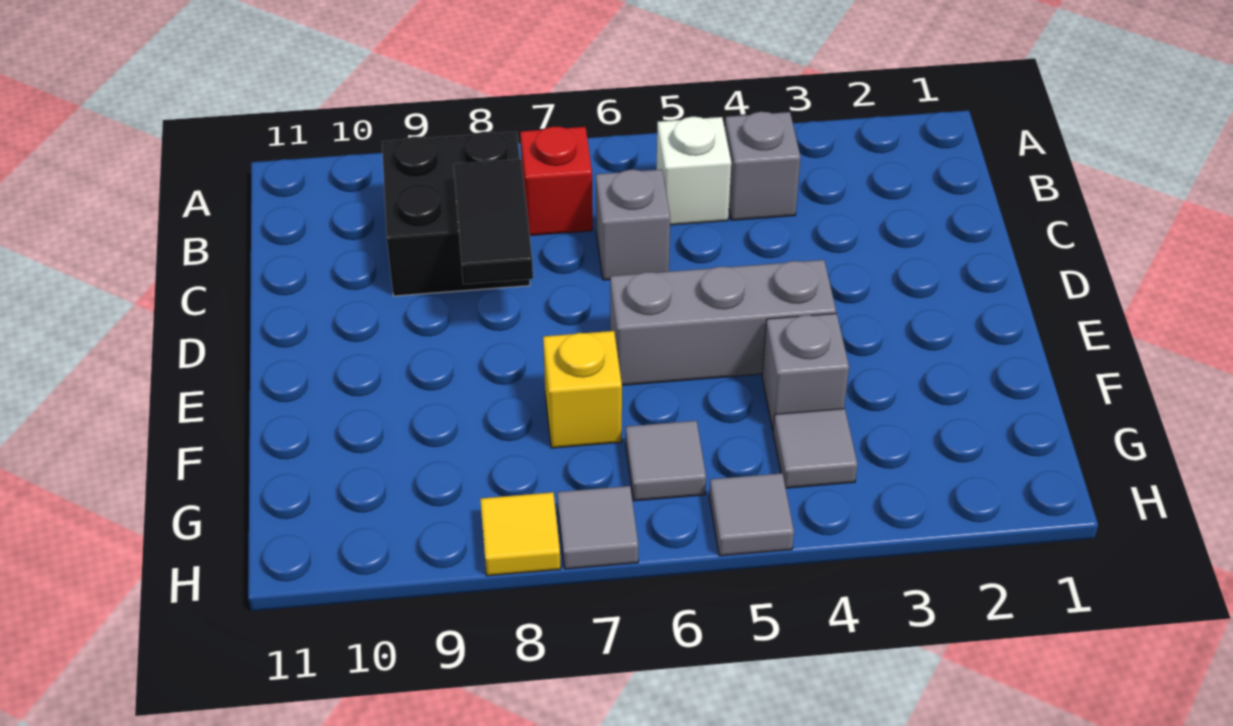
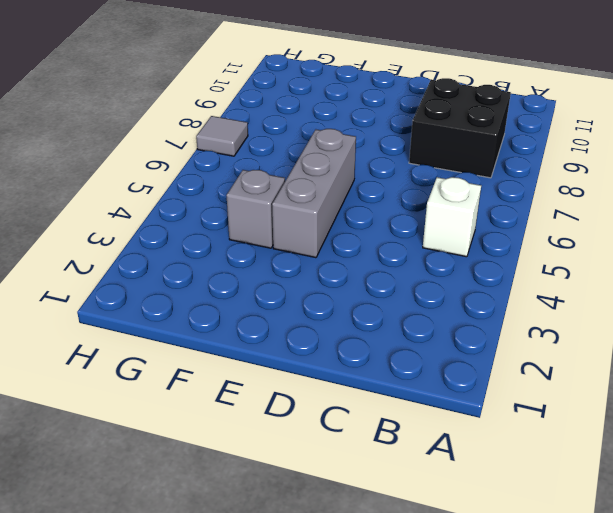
none -> grey 1x1 brick [725,112,801,220]
none -> red 1x1 brick [520,127,593,235]
none -> grey 1x1 brick [596,169,670,280]

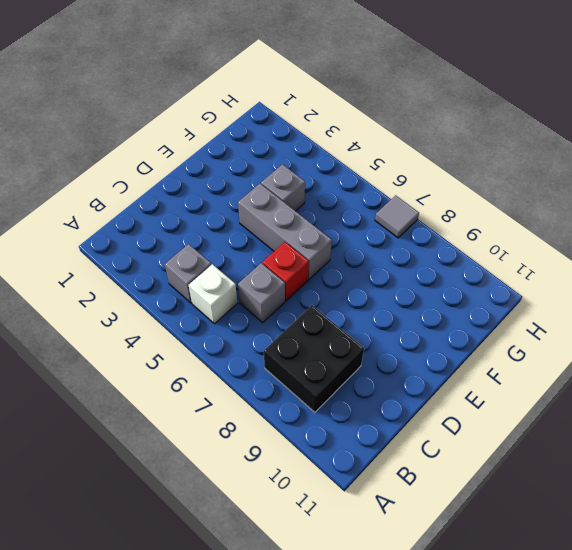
red 1x1 brick [262,242,309,301] -> red 1x1 brick moved to [520,127,593,235]
none -> yellow 1x1 brick [543,331,622,448]
none -> grey 1x1 tile [773,409,858,488]
none -> grey 1x1 tile [626,421,706,501]

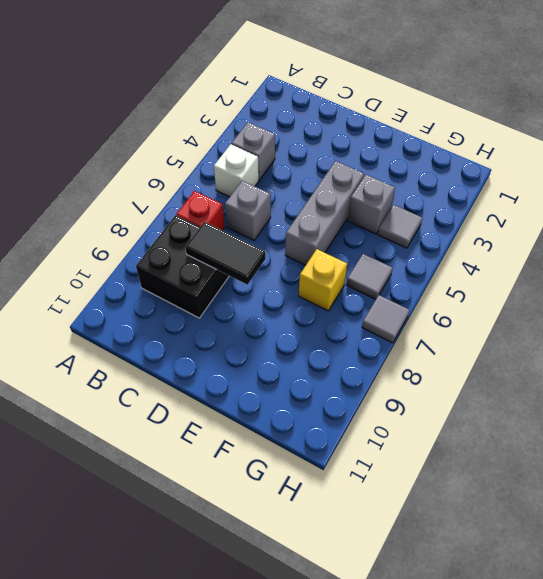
none -> grey 1x1 tile [709,473,794,556]
none -> yellow 1x1 tile [480,492,561,576]

